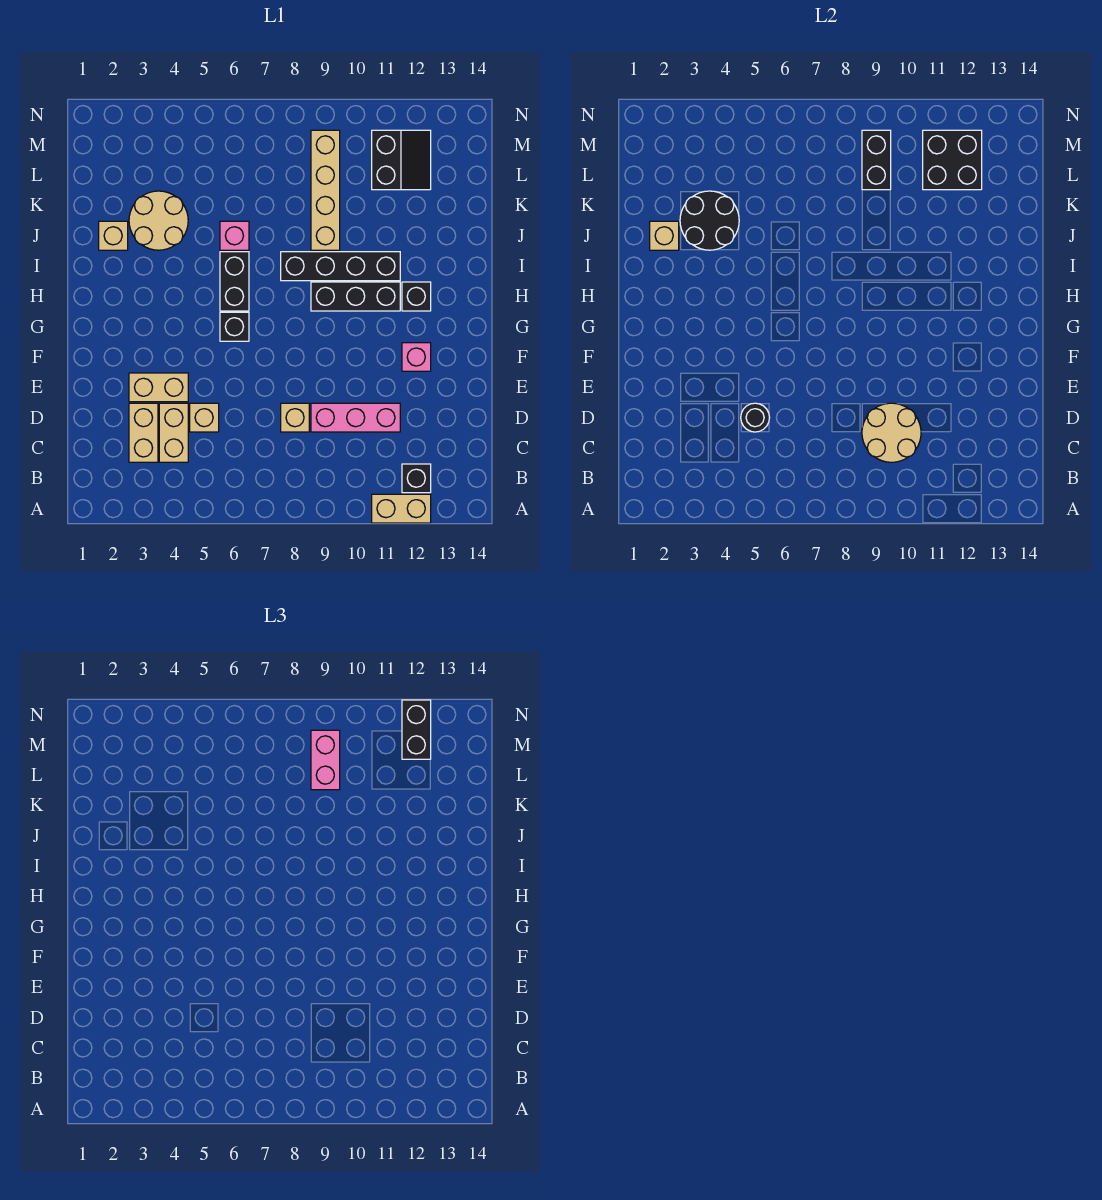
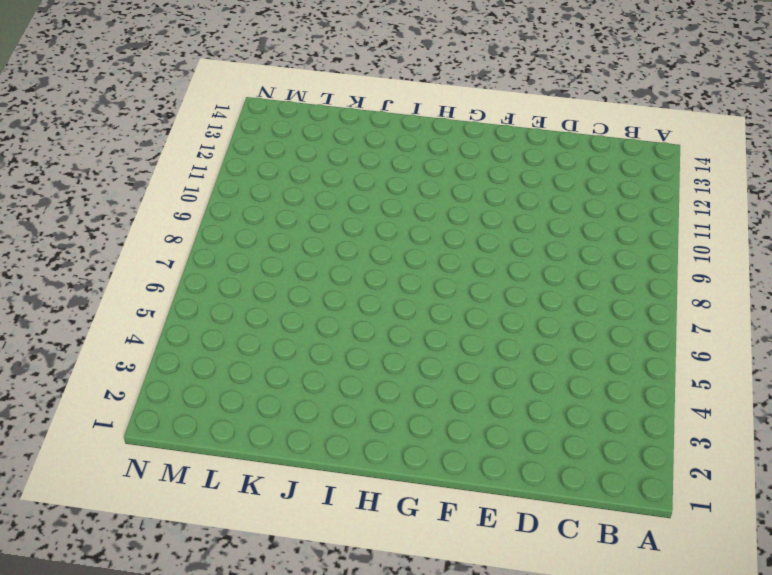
none -> tan 1x2 brick [372,494,431,523]
none -> black 1x1 brick [402,464,431,493]
none -> tan 1x2 brick [129,403,158,462]

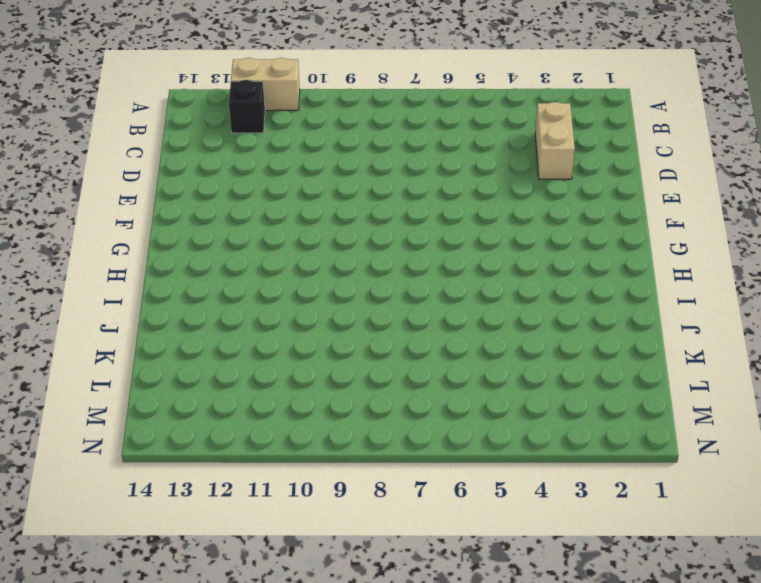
none -> tan 1x2 brick [159,403,188,462]
none -> tan 1x1 brick [190,403,219,432]
none -> tan 1x1 brick [281,403,309,432]

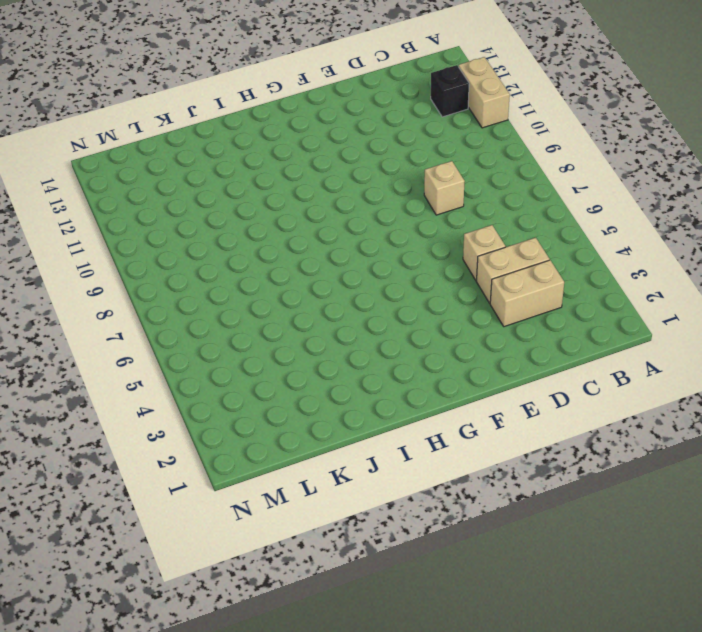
none -> pink 1x3 brick [311,403,400,432]
none -> tan 1x2 brick [129,373,188,402]
none -> pink 1x1 brick [402,343,431,371]

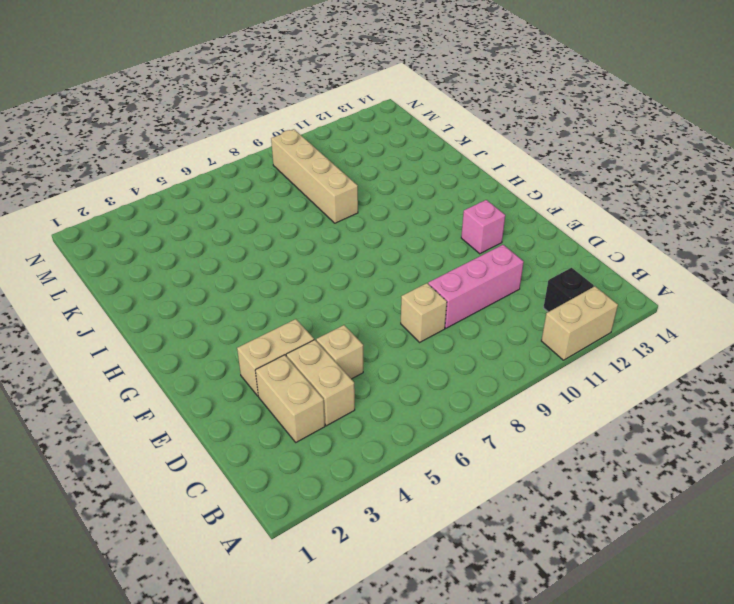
none -> black 1x1 brick [220,312,249,341]
none -> black 1x2 brick [220,252,249,311]
none -> black 1x3 brick [311,282,400,311]

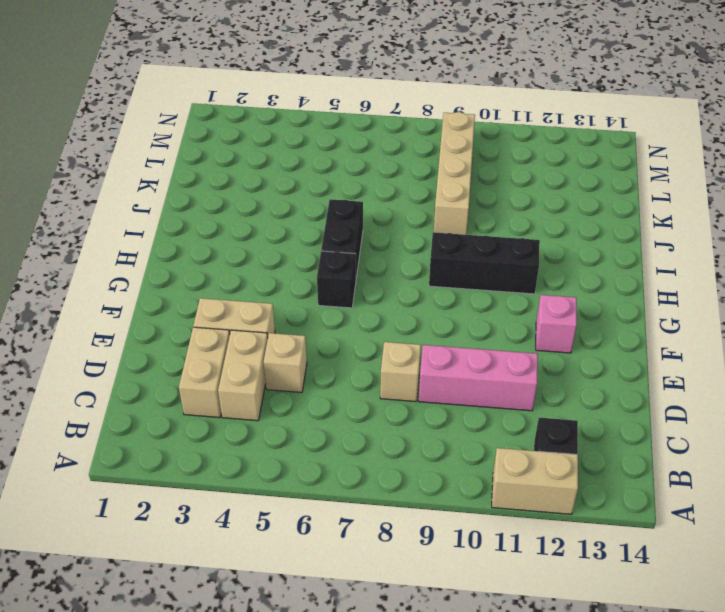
none -> black 1x1 brick [402,282,431,311]
none -> black 1x4 brick [281,252,400,281]
none -> tan 1x1 brick [99,221,128,250]

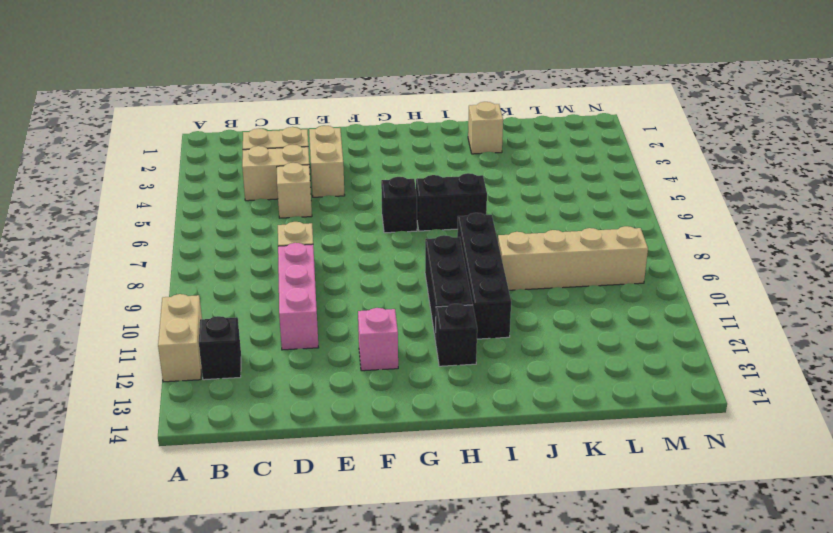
none -> tan 2x2 round brick [129,191,188,250]
none -> pink 1x1 brick [220,221,249,250]
none -> black 2x2 slope [372,130,431,190]

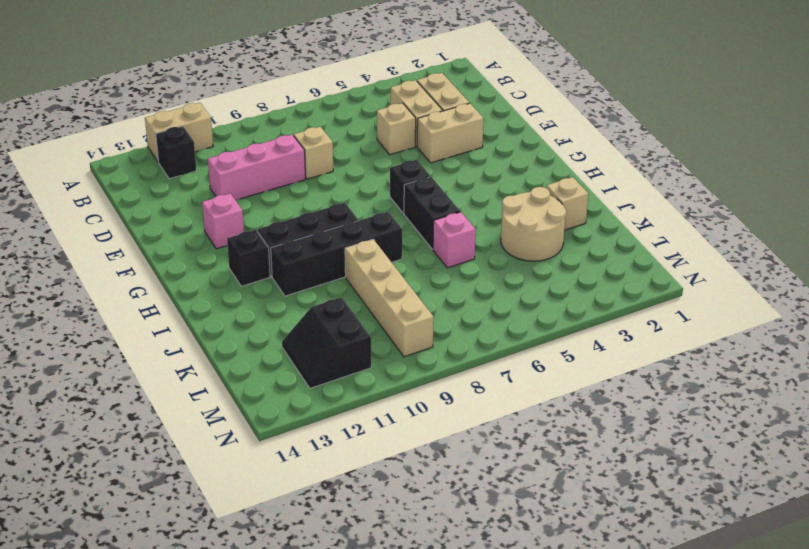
none -> tan 2x2 round brick [862,403,921,462]
none -> black 1x1 round brick [741,403,770,432]
none -> tan 1x1 brick [650,221,679,250]

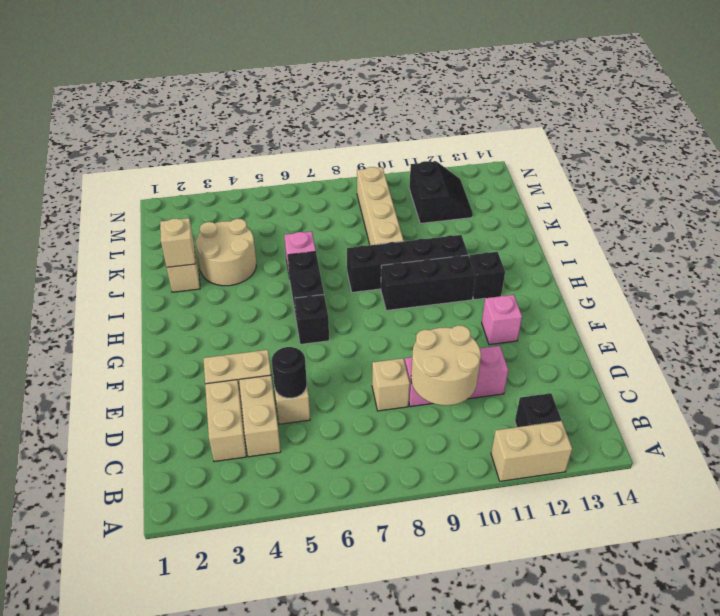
none -> black 2x2 round brick [680,191,739,250]
none -> black 1x2 brick [862,130,891,190]
none -> black 2x2 brick [923,130,982,190]

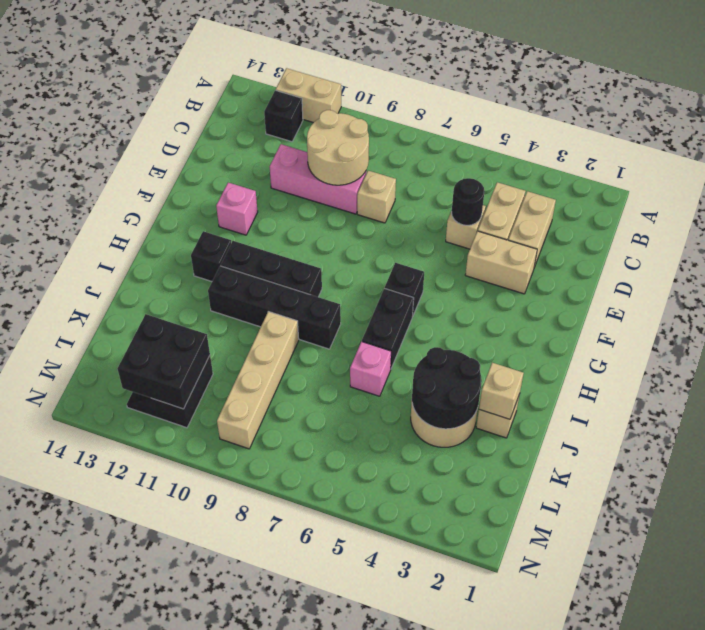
none -> black 1x2 brick [862,130,891,190]
none -> pink 1x2 brick [311,730,340,790]
none -> black 1x2 brick [402,700,431,759]

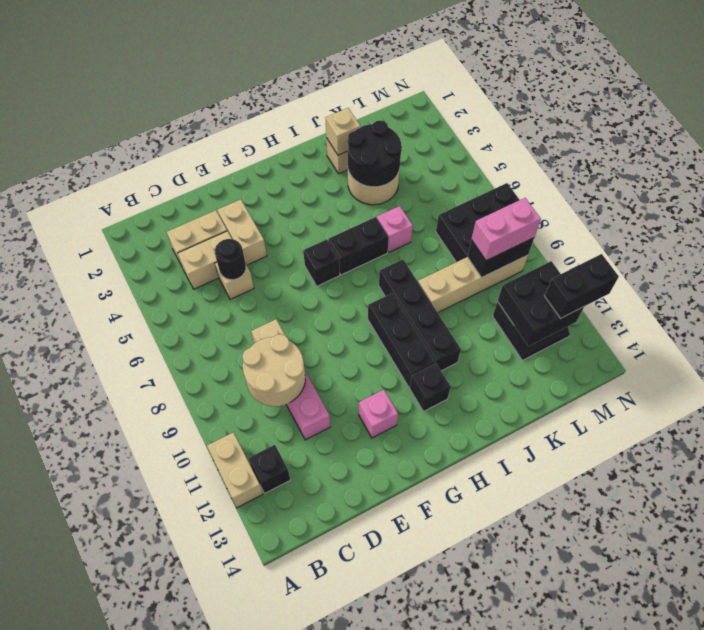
black 2x3 brick [436,183,519,262] -> none

